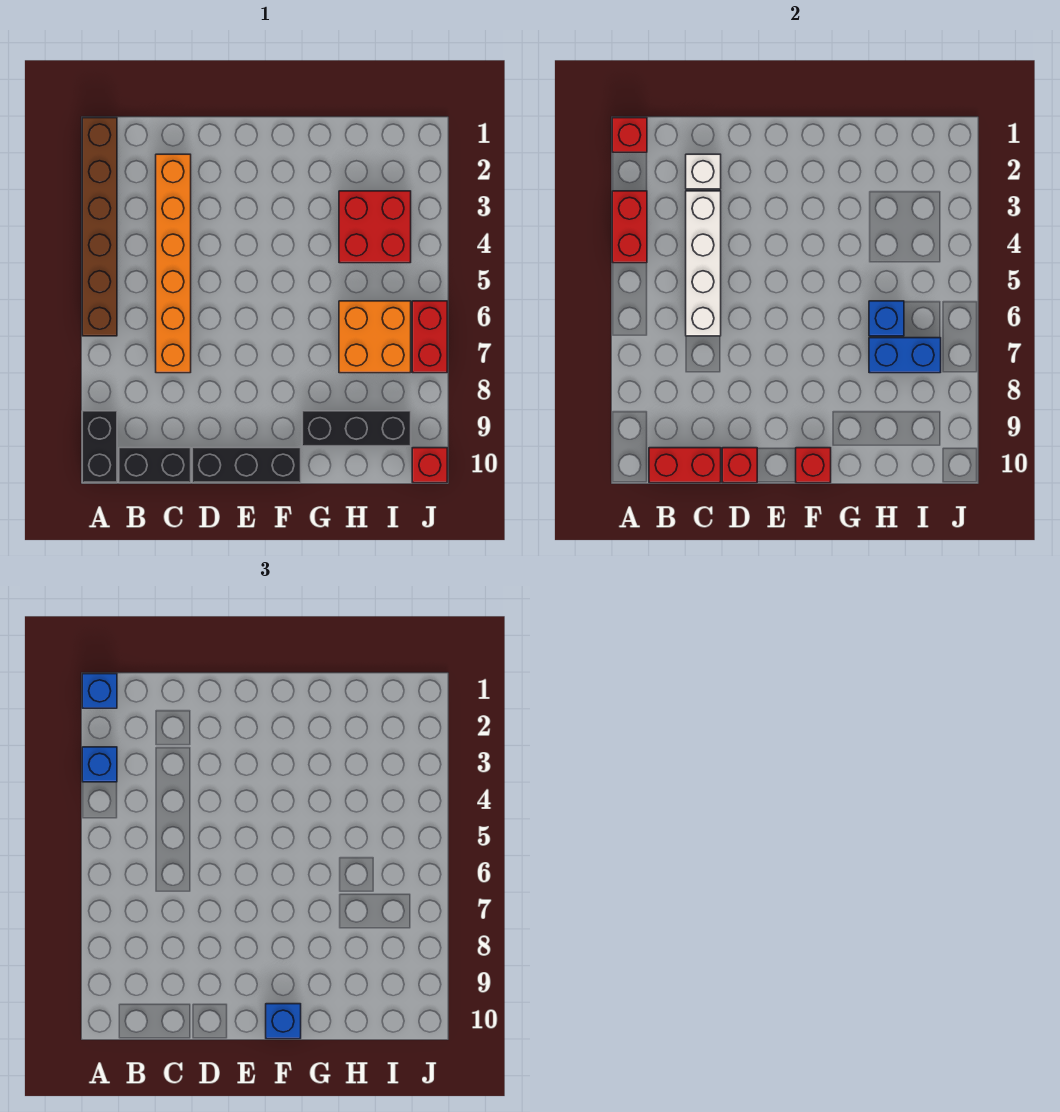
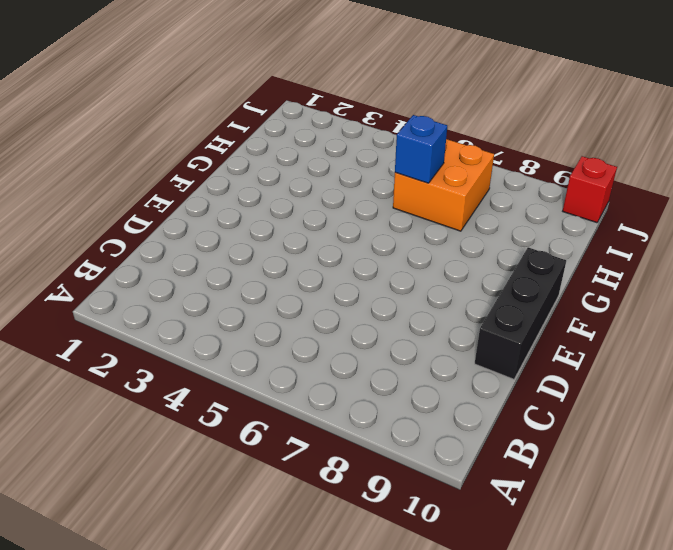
none -> brown 1x6 brick [82,118,117,336]
none -> black 1x2 brick [82,411,117,483]
none -> black 1x2 brick [119,448,191,483]

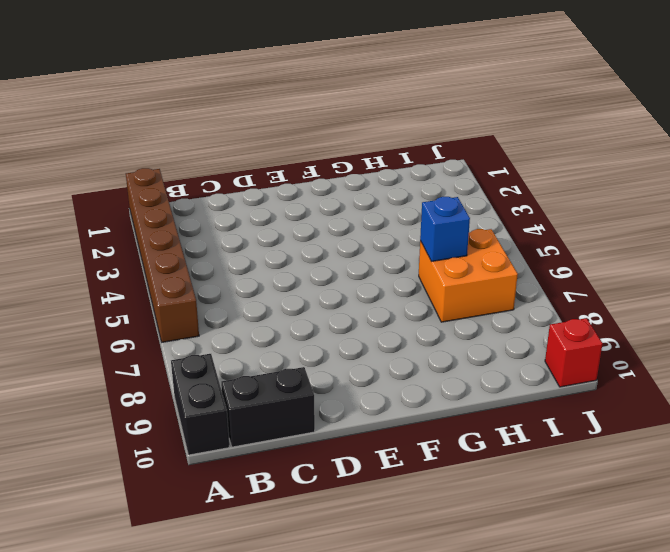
none -> orange 1x6 brick [156,154,191,373]
none -> black 1x3 brick [192,448,301,483]
none -> black 1x3 brick [302,411,411,446]

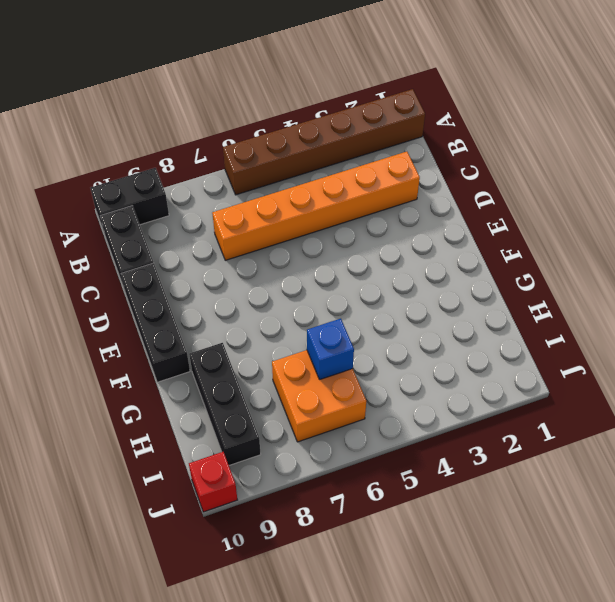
none -> red 2x2 brick [339,191,411,263]
none -> red 1x2 brick [412,301,447,373]
none -> red 1x1 brick [612,118,647,152]

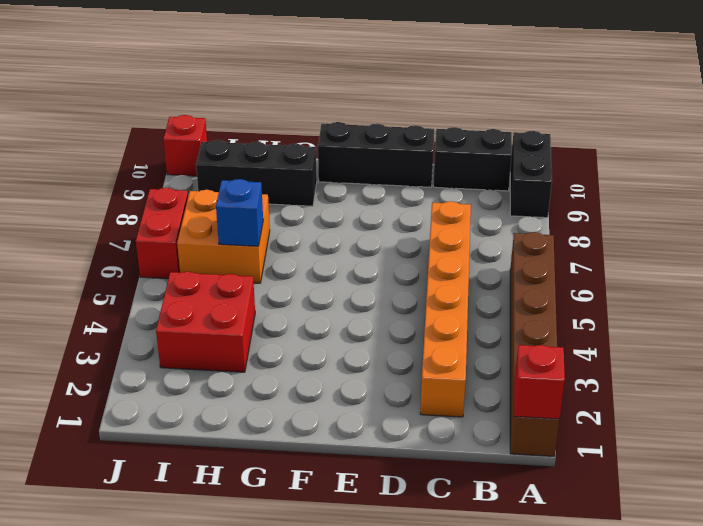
none -> red 1x2 brick [612,191,647,263]
none -> red 1x2 brick [649,448,721,483]
none -> white 1x1 brick [686,154,721,189]

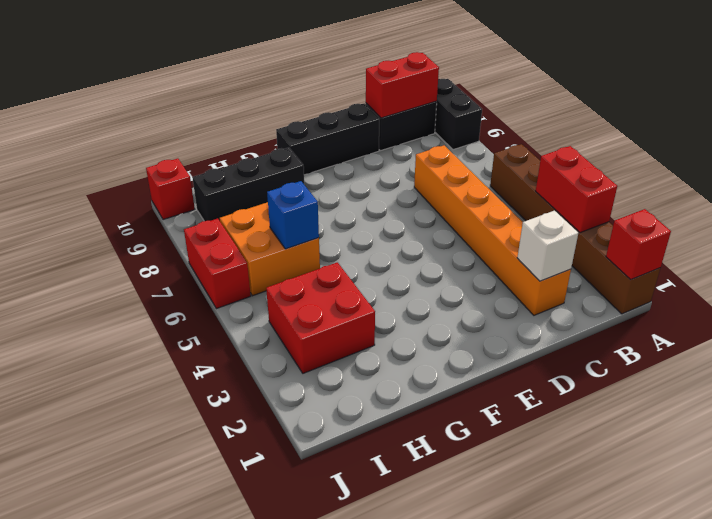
none -> white 1x4 brick [686,191,721,336]
none -> red 1x1 brick [722,448,757,483]
none -> red 1x1 brick [796,448,831,483]

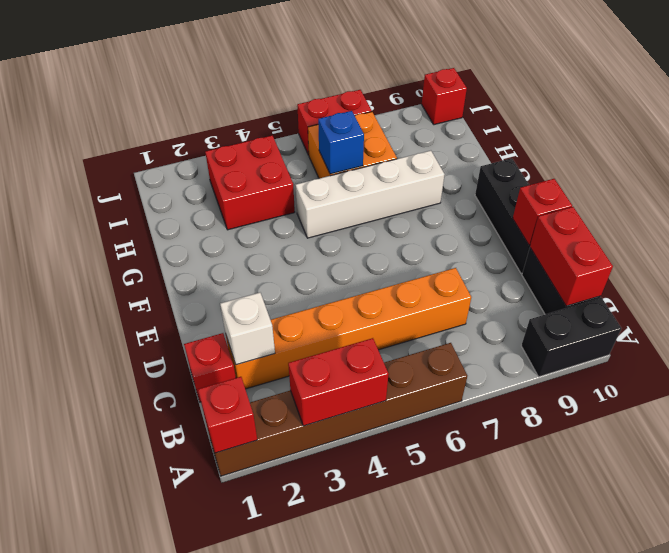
red 1x1 brick [184,333,236,402] -> red 1x1 brick moved to [796,448,831,483]
white 1x4 brick [296,151,445,238] -> white 1x4 brick moved to [686,191,721,336]
none -> black 1x3 brick [302,411,411,446]
none -> blue 1x2 brick [869,338,941,373]
none -> blue 1x1 brick [82,674,117,708]

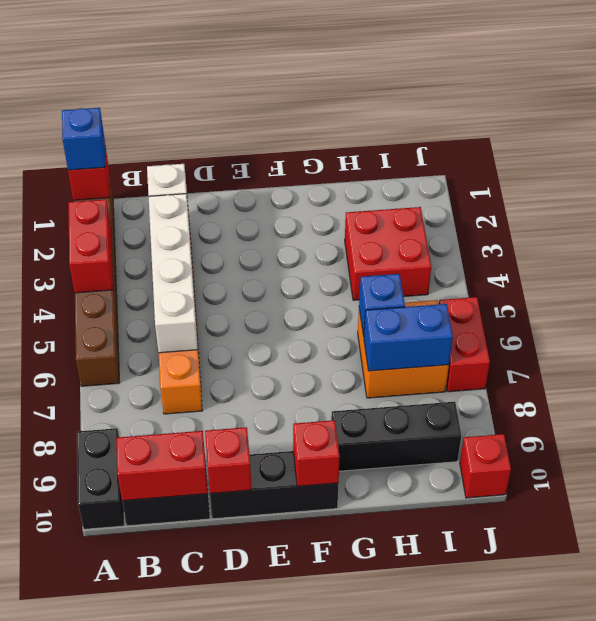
none -> blue 1x1 brick [82,747,117,782]
none -> blue 1x1 brick [266,1004,301,1039]

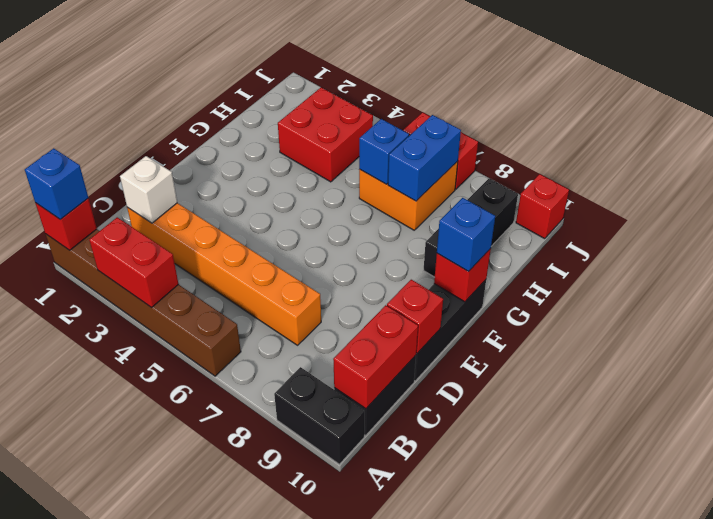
none -> white 1x4 brick [686,191,721,336]
none -> blue 1x1 brick [82,747,117,782]

